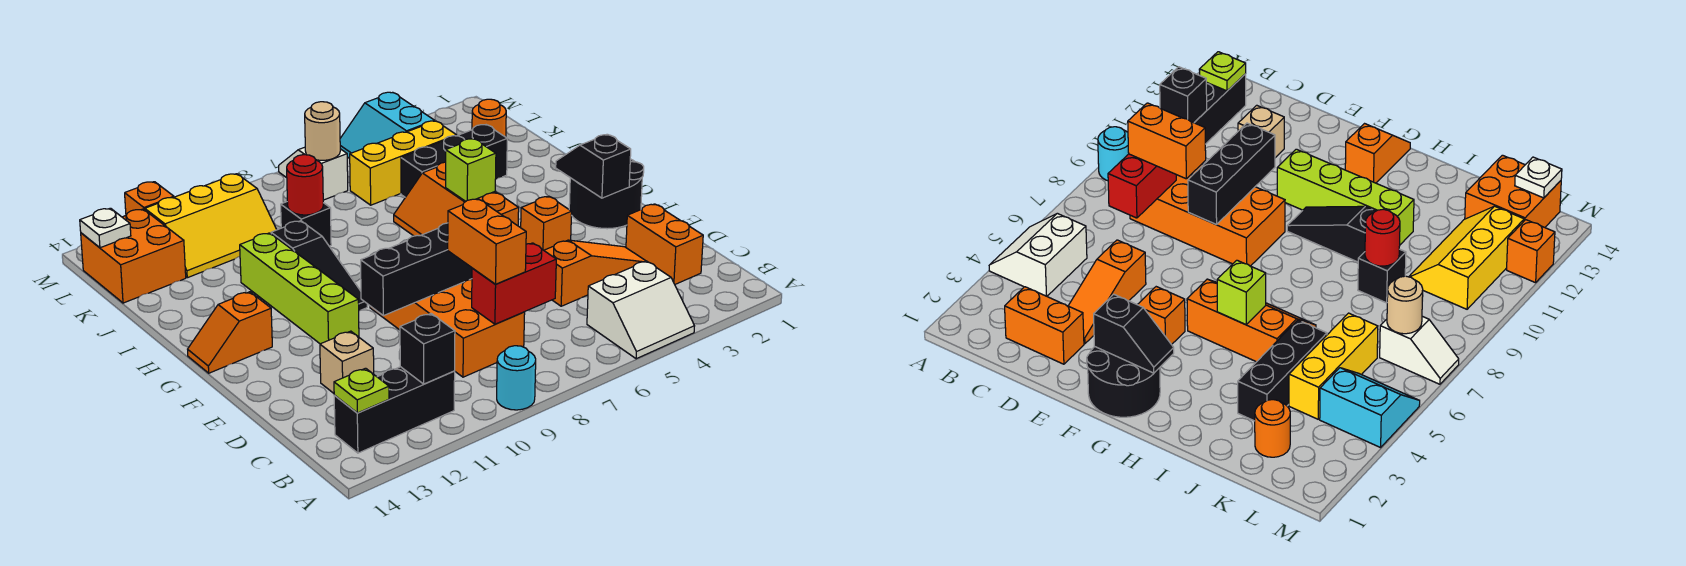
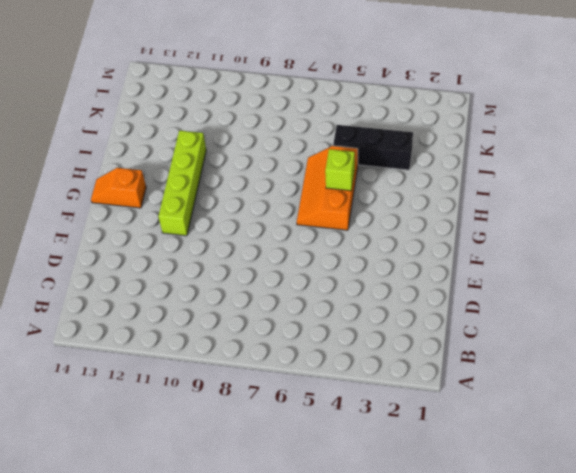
none -> white 2x2 slope [587,261,694,359]
none -> cyan 1x1 round brick [497,346,536,410]
none -> black 1x3 brick [334,367,455,453]
none -> orange 1x2 brick [626,204,703,284]

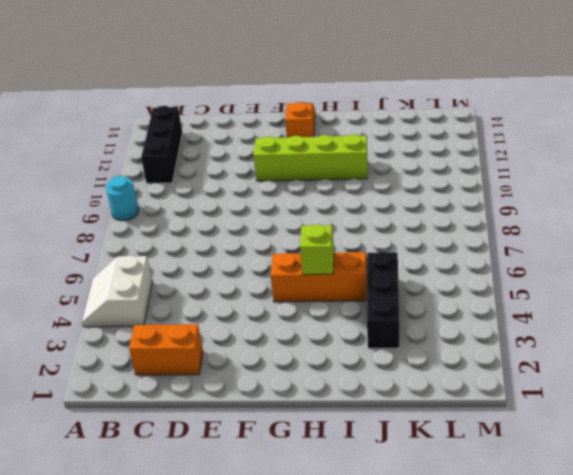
none -> orange 2x4 brick [370,279,525,377]
none -> orange 1x3 slope [544,240,645,306]
none -> tan 1x1 brick [320,331,374,393]
none -> black 2x2 round brick [569,159,644,229]

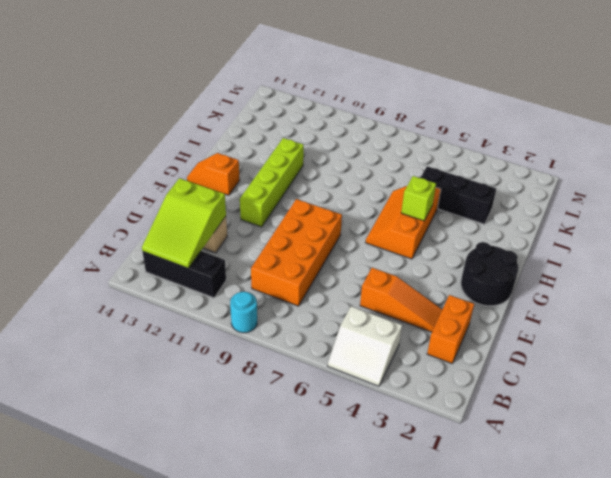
lime 2x3 slope [142,178,226,268] -> lime 1x1 plate [334,368,389,413]
none -> orange 1x1 brick [521,196,572,250]
none -> black 1x3 slope [271,221,367,311]
none -> black 1x1 brick [281,202,331,246]
none -> orange 1x1 round brick [472,99,506,137]

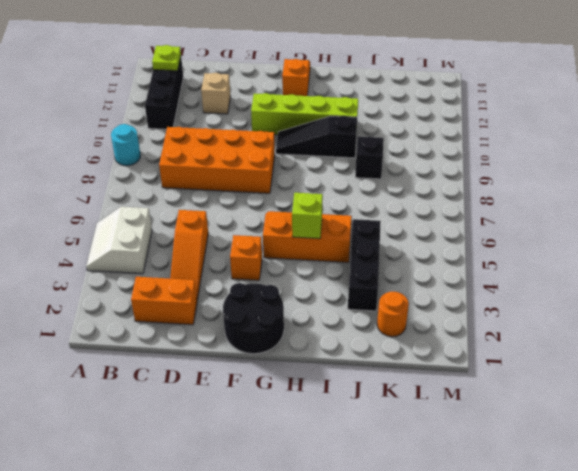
none -> yellow 1x3 brick [350,121,456,205]
none -> yellow 2x3 slope [145,174,277,278]
none -> orange 2x2 brick [81,209,186,303]
none -> cyan 2x2 slope [340,92,435,159]

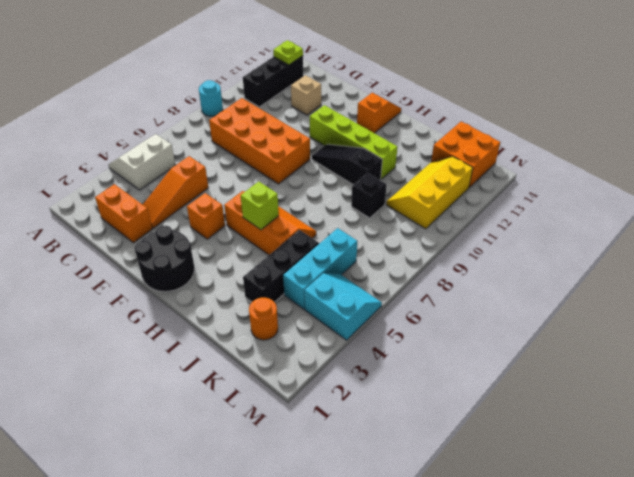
cyan 1x3 brick [283,228,357,309] -> yellow 1x3 brick [350,121,456,205]
none -> white 1x2 slope [279,147,348,200]
none -> orange 1x1 brick [125,182,174,215]
none -> black 1x1 brick [400,314,455,384]
none -> red 1x2 brick [472,243,556,324]

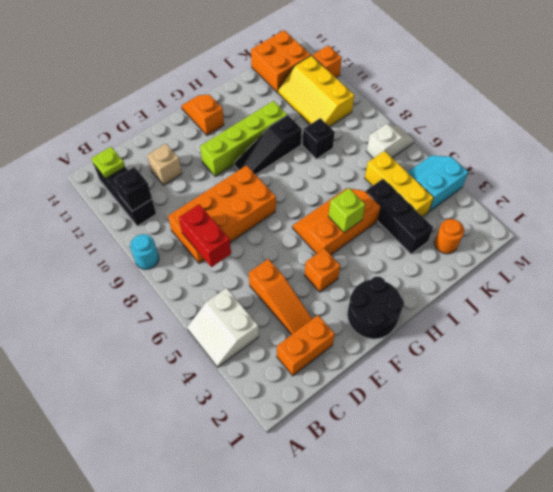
none -> black 1x3 brick [361,223,472,316]
none -> black 1x2 slope [556,134,631,198]
none -> red 1x1 round brick [287,155,323,215]
none -> tan 1x1 round brick [305,102,340,160]

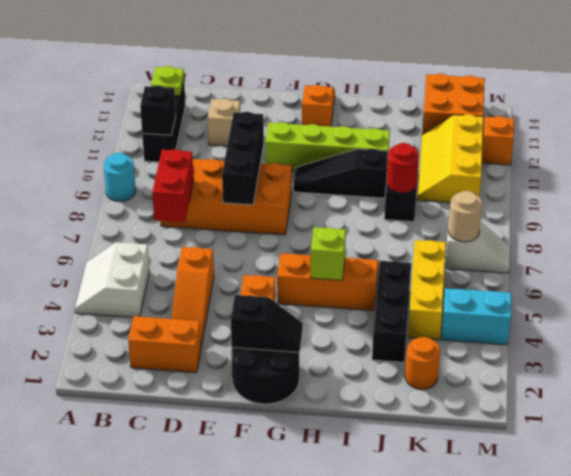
none -> white 1x1 plate [80,208,131,248]
none -> orange 1x2 brick [448,199,526,284]

